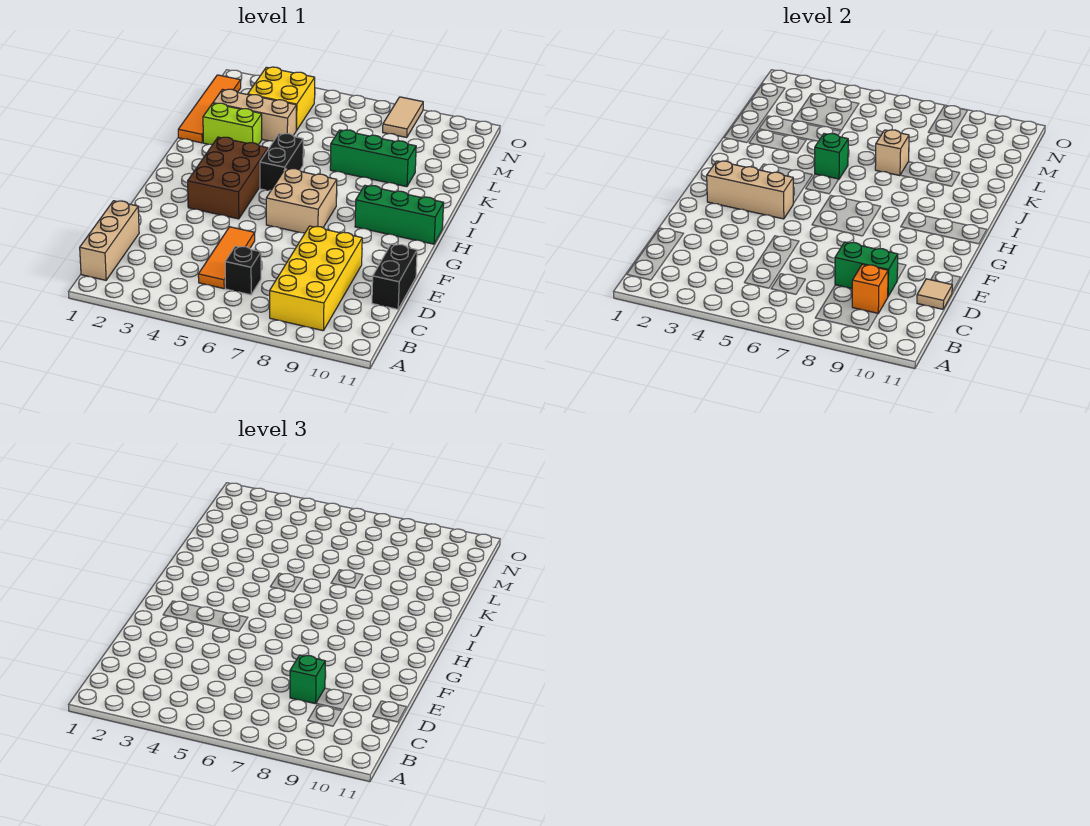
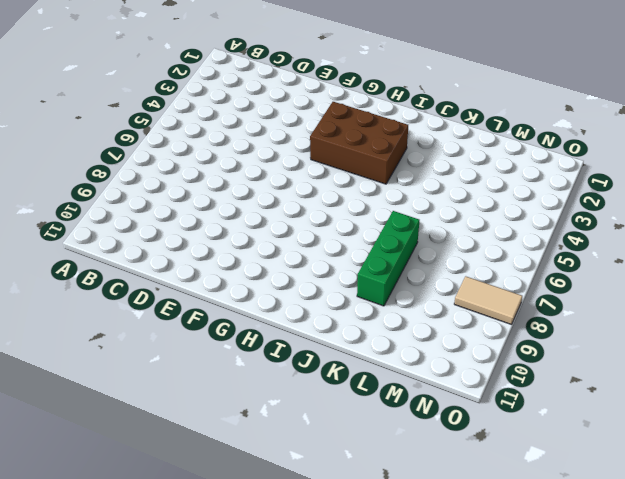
none -> tan 1x3 brick [80,201,139,280]
none -> yellow 2x4 brick [270,226,362,331]
none -> orange 1x3 tile [198,227,255,289]

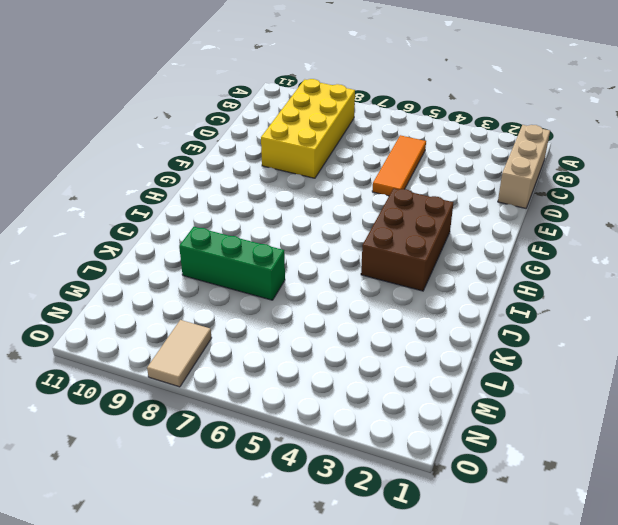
none -> black 1x1 brick [225,246,261,295]
none -> black 1x2 brick [372,244,417,309]
none -> tan 2x2 brick [266,168,337,233]

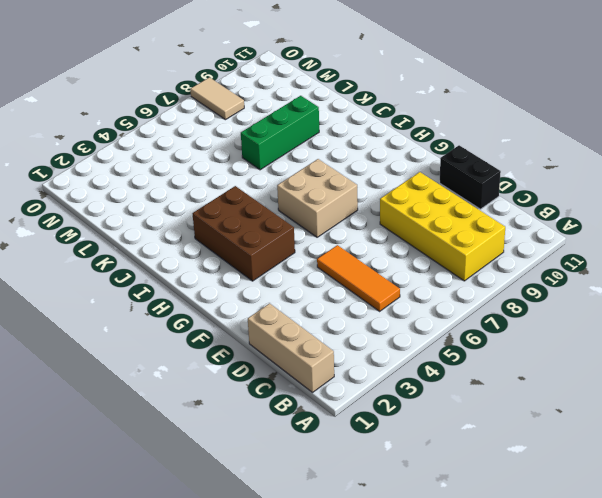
none -> black 1x1 brick [225,246,261,295]
none -> green 1x3 brick [355,185,444,244]
none -> black 1x2 brick [260,134,303,191]

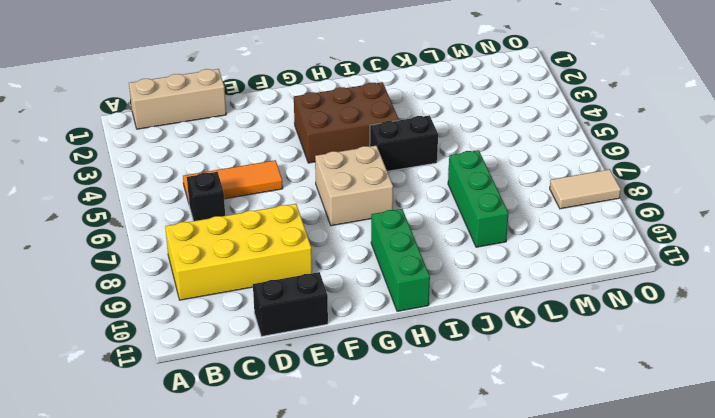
none -> orange 1x4 tile [178,75,241,143]
none -> lime 1x2 brick [203,103,262,145]
none -> tan 1x3 brick [213,89,296,141]

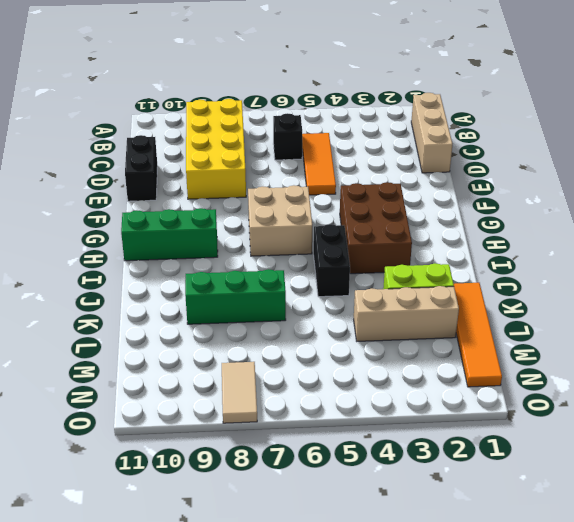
none -> yellow 2x2 brick [248,67,315,130]
none -> orange 1x1 brick [852,264,888,313]
none -> green 1x2 brick [835,242,898,296]

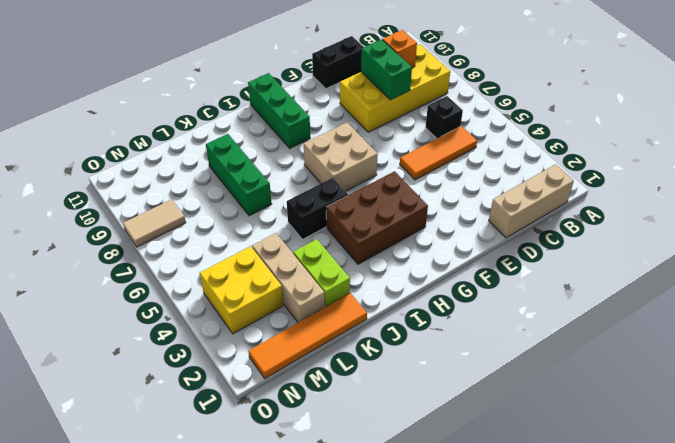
none -> tan 1x1 tile [917,279,952,309]
none -> tan 1x3 brick [707,161,793,219]
none -> green 1x1 brick [815,134,848,179]

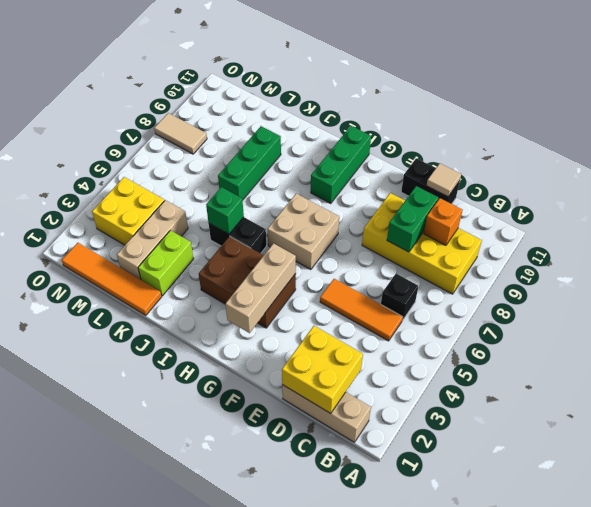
yellow 2x2 brick [282,326,363,413] -> none
none -> tan 1x1 brick [875,130,909,176]
none -> green 1x1 brick [290,655,325,704]

